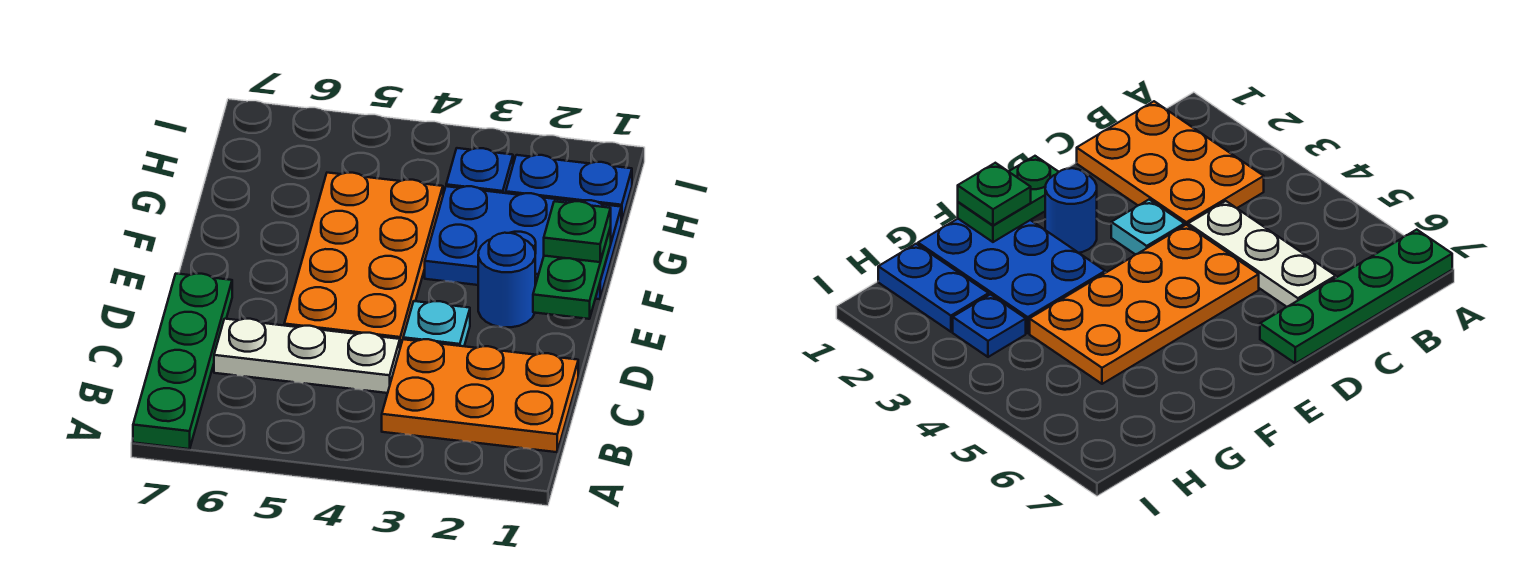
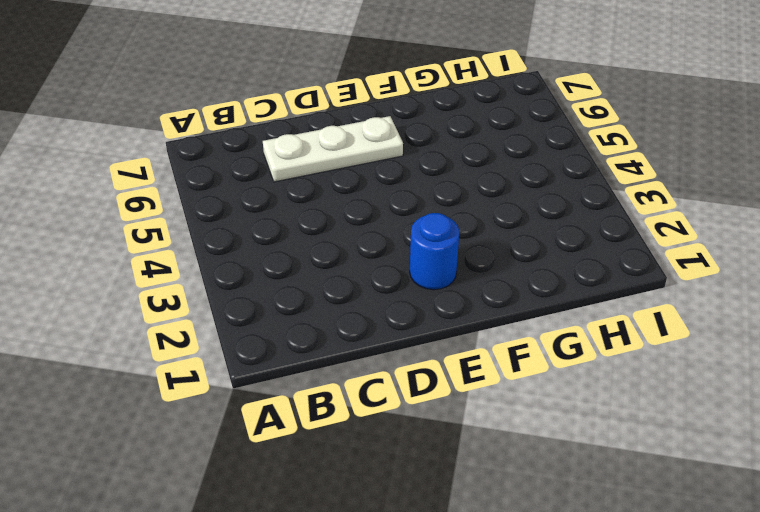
white 1x3 plate [263,116,403,182] -> white 1x3 plate turned to [214,319,400,393]
none -> green 1x4 plate [133,274,232,449]
none -> orange 2x3 plate [382,339,578,452]

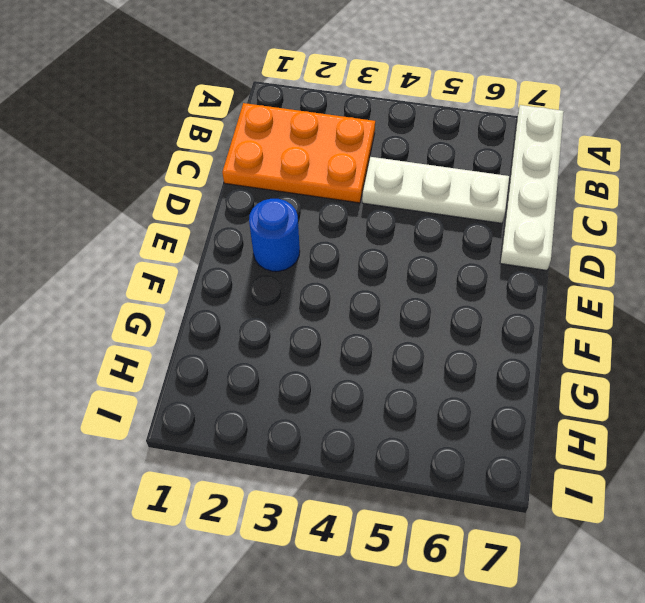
white 1x4 plate [500,105,564,270] -> green 1x4 plate [133,274,232,449]
none -> cyan 1x1 plate [403,301,470,346]
none -> orange 2x4 plate [284,173,443,347]

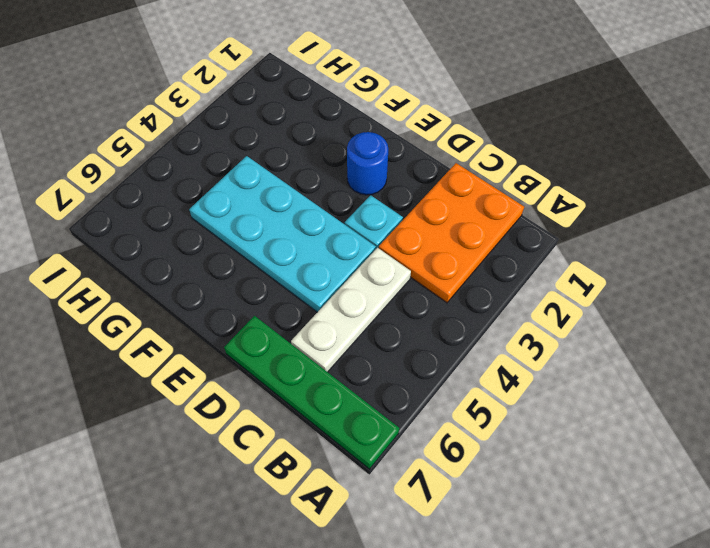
cyan 2x4 plate [189,156,376,312] -> orange 2x4 plate [284,173,443,347]
none -> blue 2x3 plate [425,186,621,299]
none -> blue 1x2 plate [506,155,632,223]

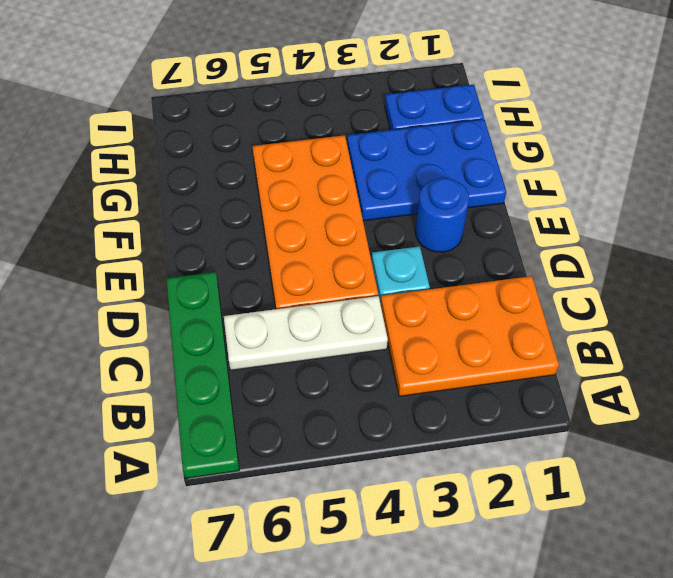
none -> blue 1x1 plate [446,148,513,193]
none -> green 1x2 plate [533,227,611,319]

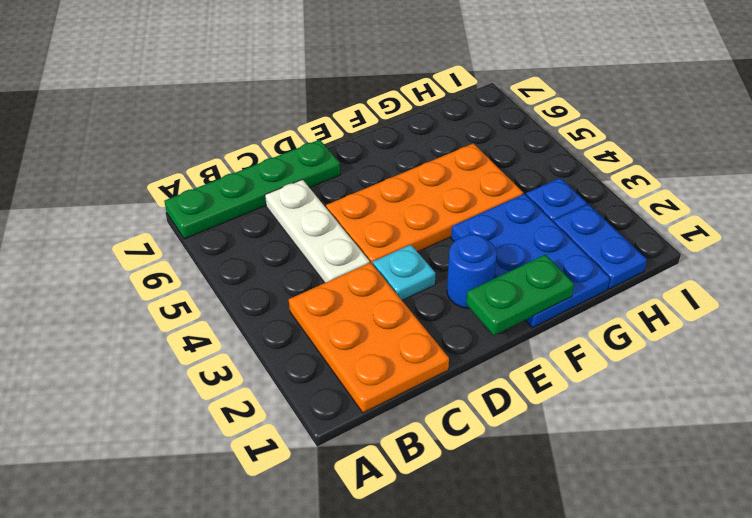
none -> green 1x1 plate [544,201,611,262]

